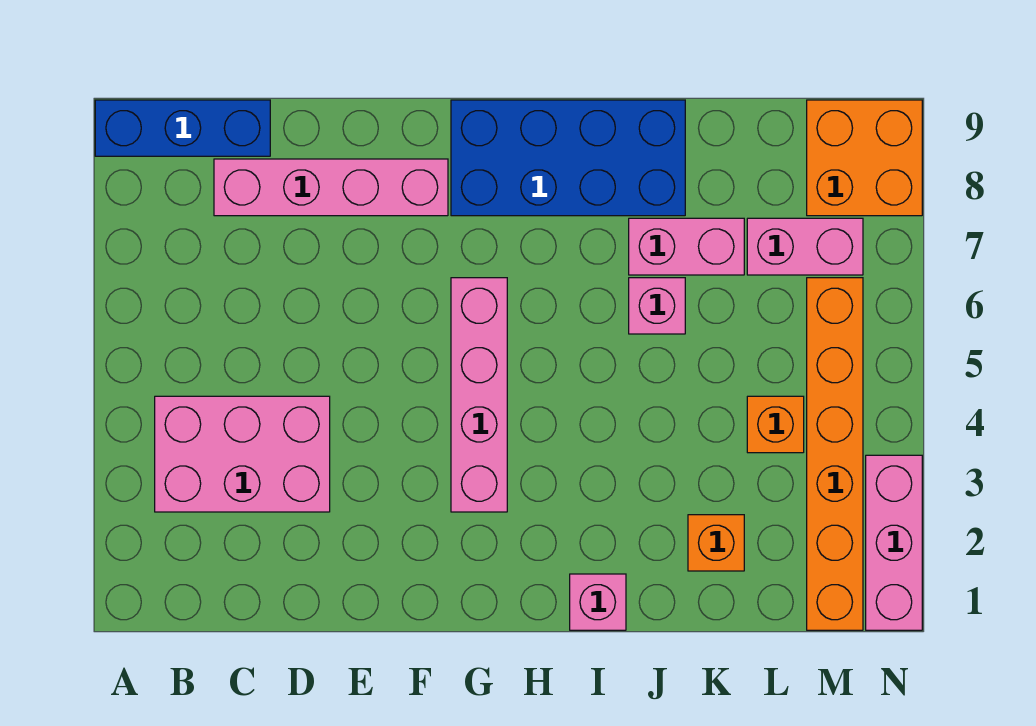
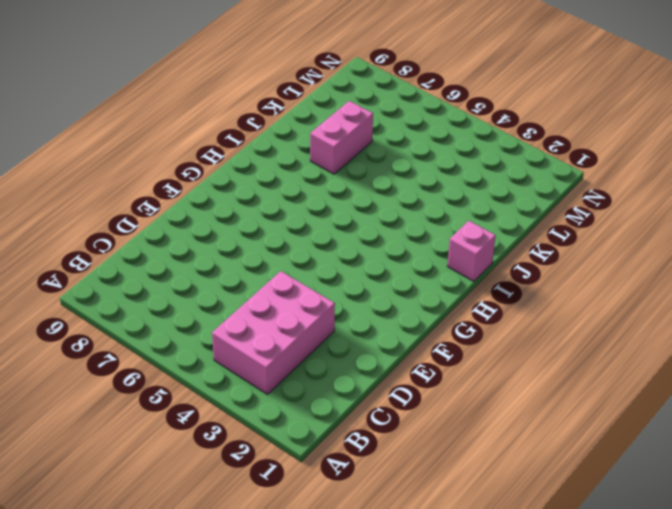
none -> blue 1x3 brick [95,100,270,156]
none -> pink 1x4 brick [214,159,448,216]
none -> pink 1x4 brick [451,278,507,512]

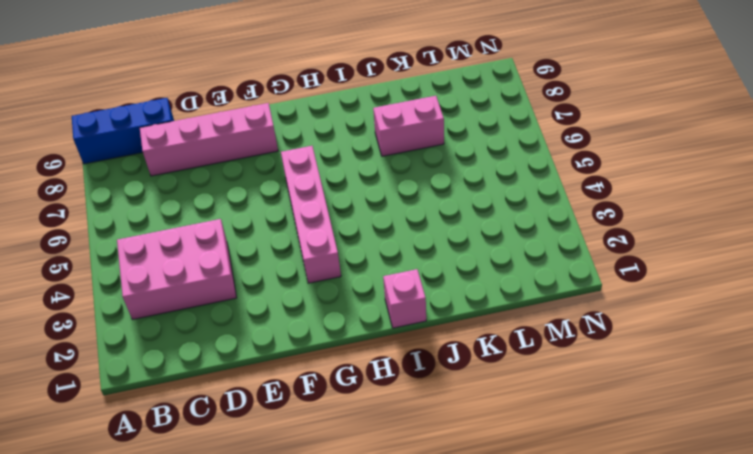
none -> blue 2x4 brick [451,100,685,216]
none -> pink 1x1 brick [629,278,685,334]
none -> orange 1x1 brick [688,515,744,571]

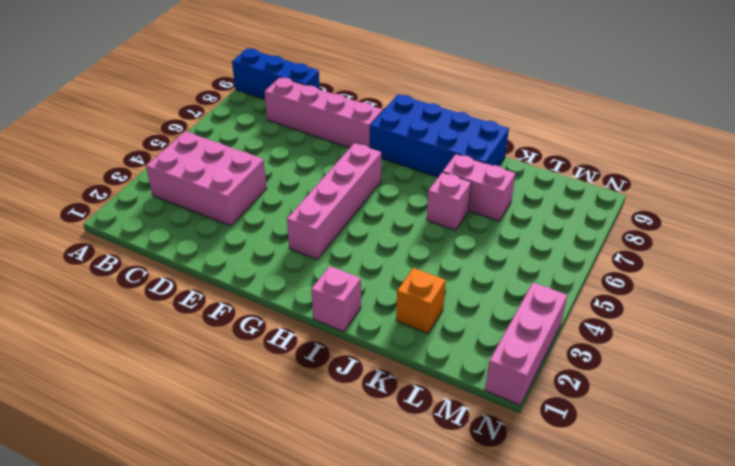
none -> orange 1x1 brick [747,396,804,453]
none -> pink 1x2 brick [747,218,863,275]
none -> orange 1x6 brick [807,278,863,630]

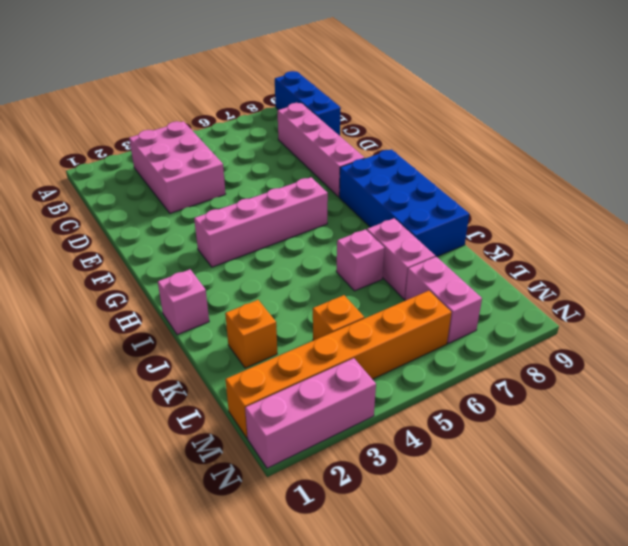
none -> orange 2x2 brick [807,100,922,216]

